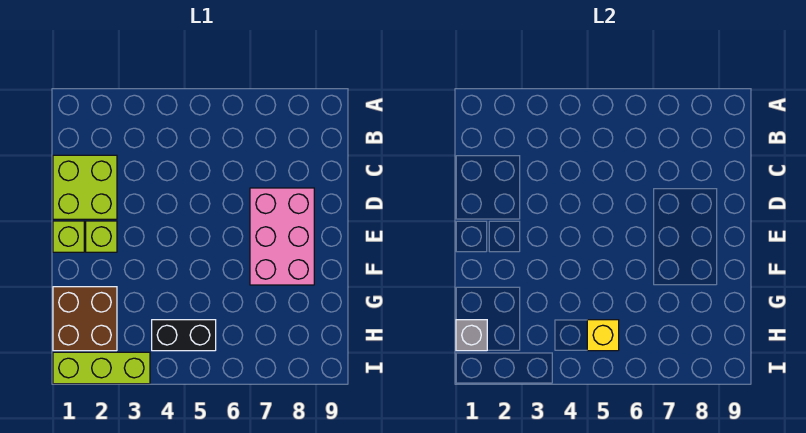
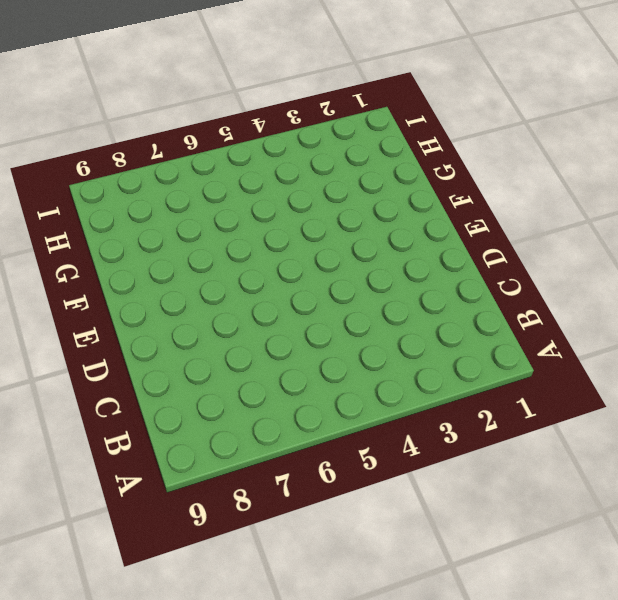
none -> lime 2x2 brick [53,155,117,219]
none -> pink 2x3 brick [250,188,314,285]

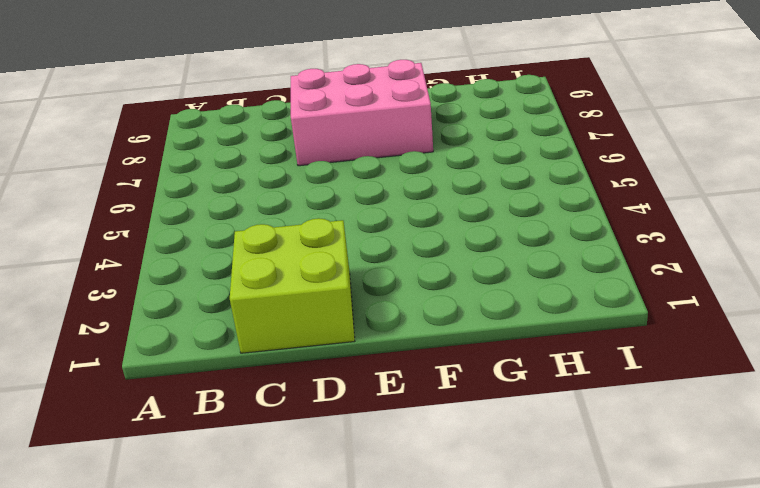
none -> lime 1x1 brick [53,221,84,252]
none -> lime 1x1 brick [86,221,117,252]

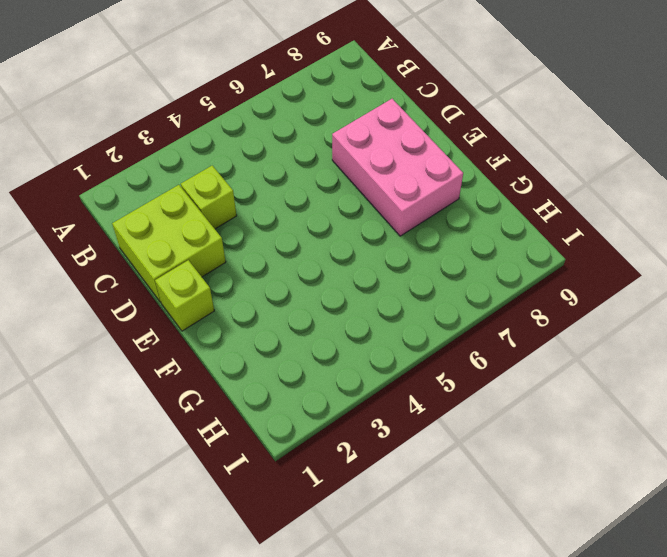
lime 1x1 brick [181,166,237,229] -> lime 1x1 brick moved to [86,221,117,252]
none -> brown 2x2 brick [53,287,117,351]
none -> black 1x2 brick [152,320,216,351]

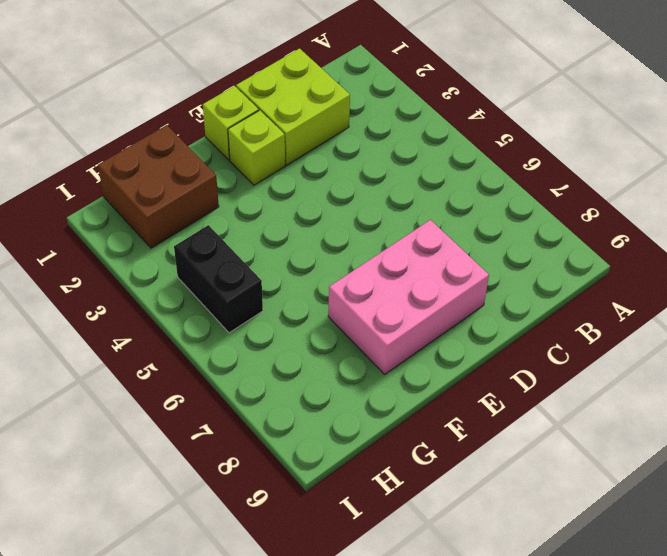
none -> lime 1x3 brick [53,352,150,384]
none -> grey 1x1 brick [456,320,487,351]

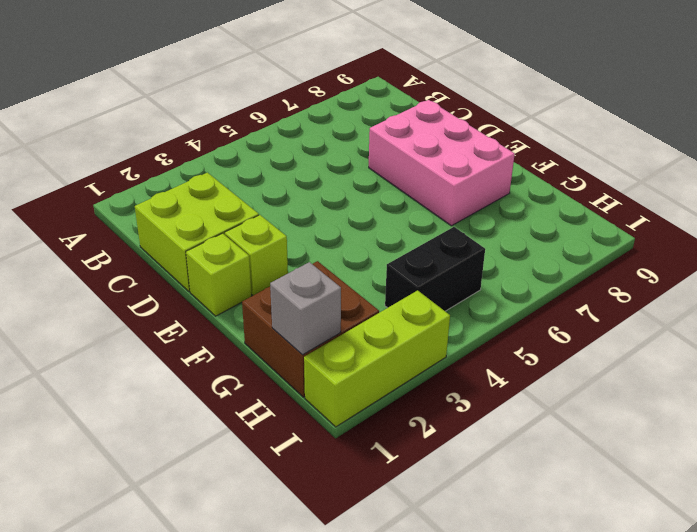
none -> yellow 1x1 brick [587,320,619,351]

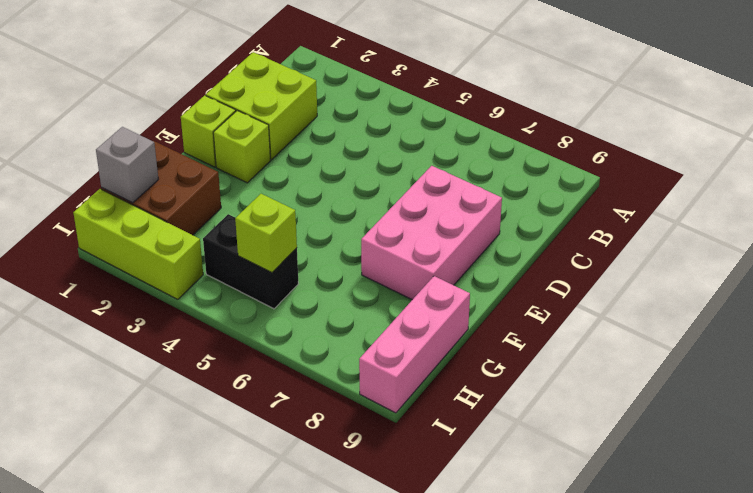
pink 1x3 brick [359,276,470,413] -> none
lime 1x1 brick [235,194,297,273] -> yellow 1x1 brick [587,320,619,351]

